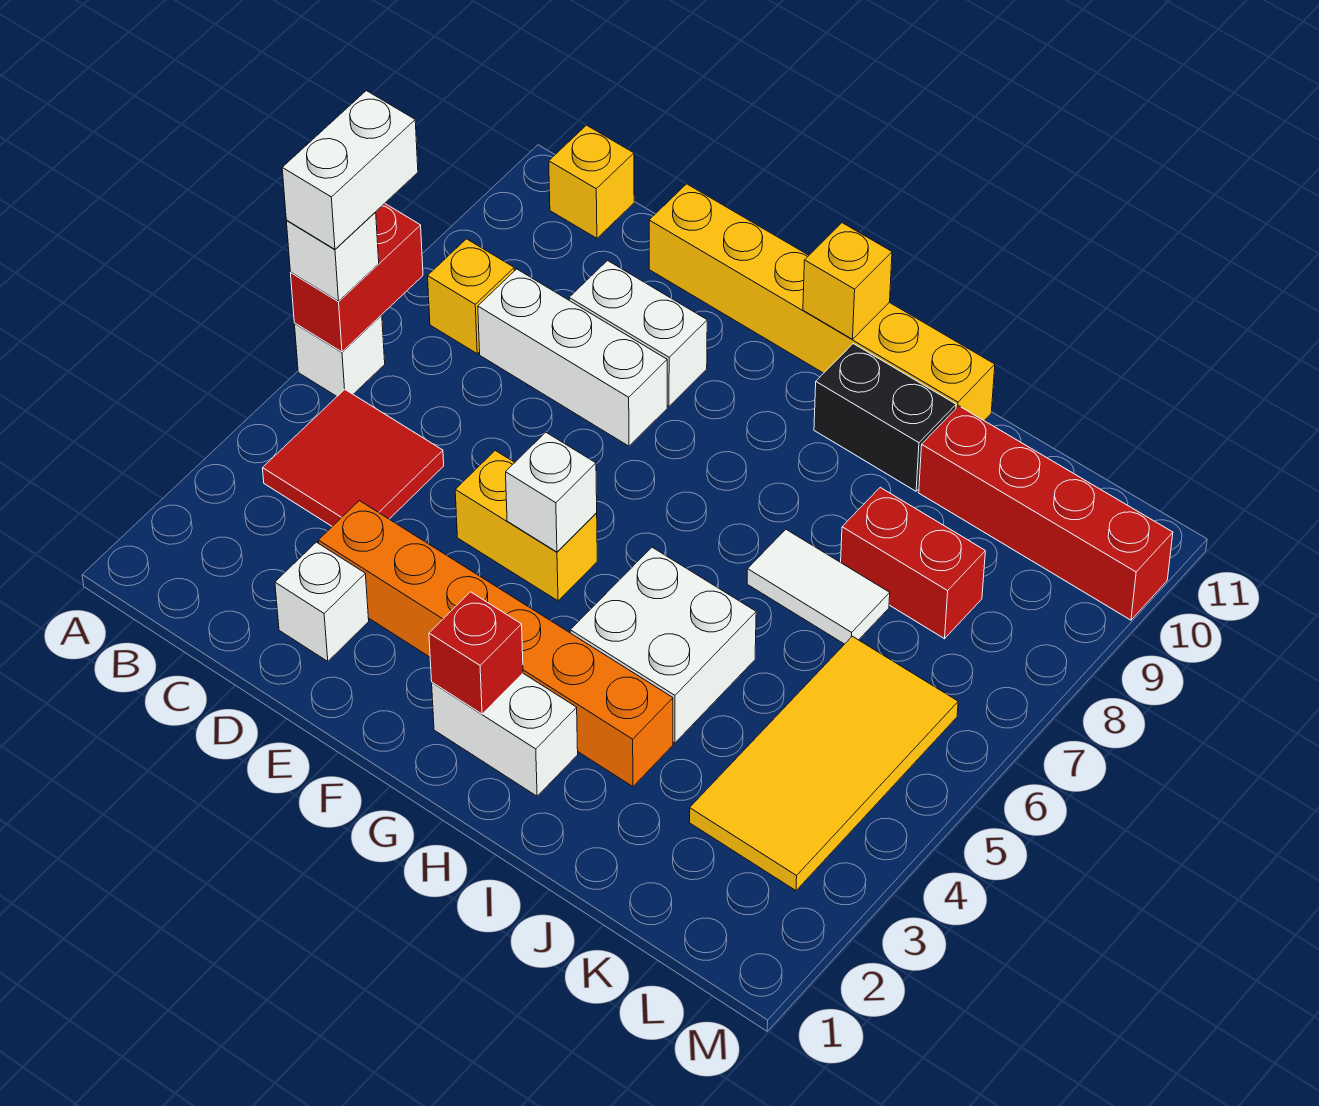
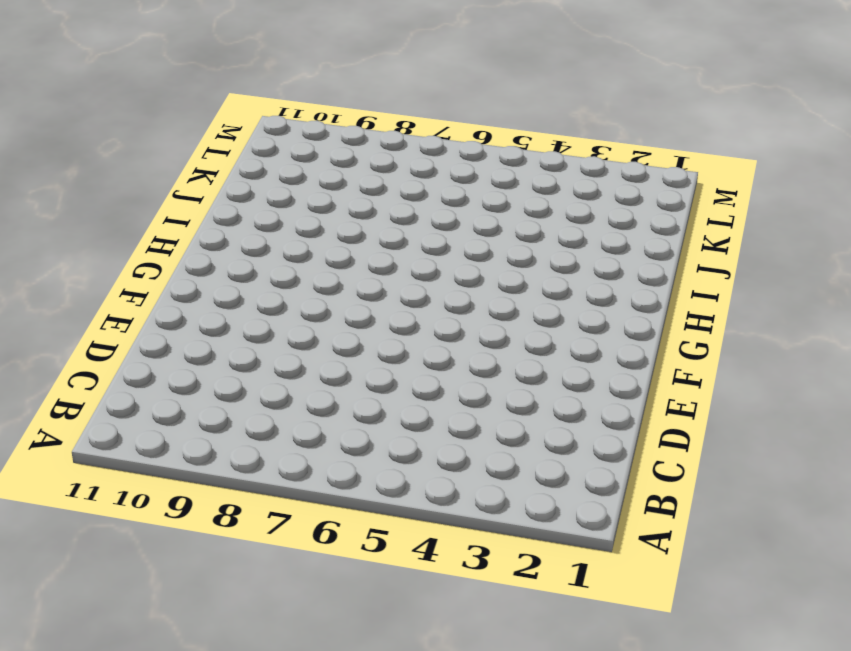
none -> white 1x1 brick [295,315,385,396]
none -> red 2x2 tile [263,390,444,526]
none -> yellow 1x1 brick [428,239,514,353]

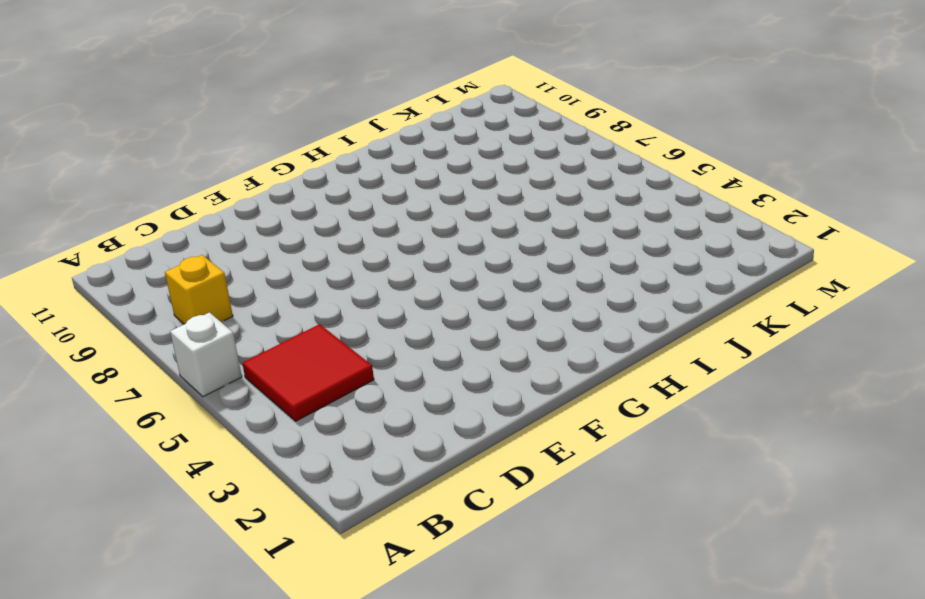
none -> yellow 1x1 brick [549,125,634,238]
none -> white 1x3 brick [478,269,667,446]
none -> white 1x1 brick [275,542,369,661]

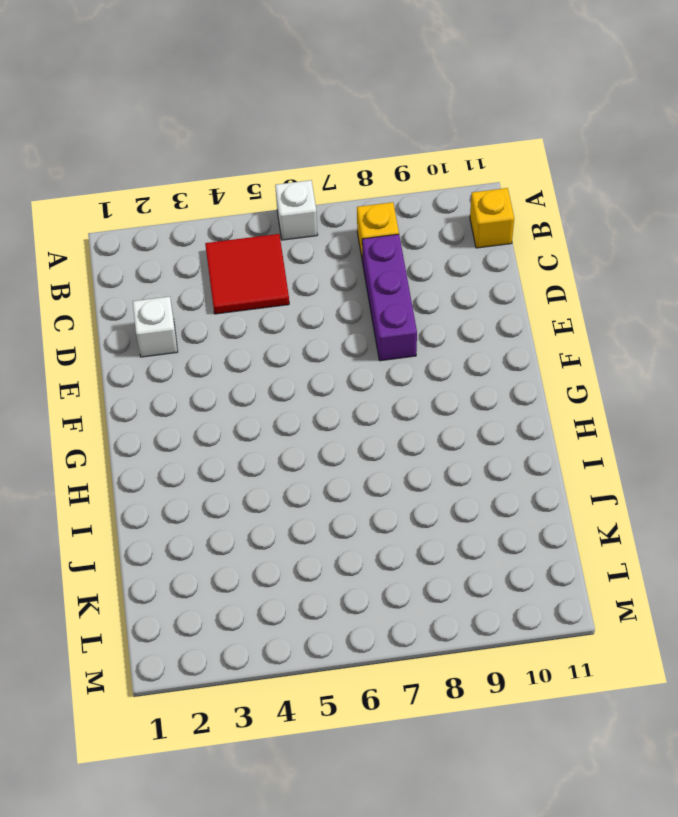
purple 1x3 brick [362,234,417,361] -> white 1x3 brick [478,269,667,446]
none -> orange 1x6 brick [318,501,673,786]
none -> white 1x2 brick [569,261,707,406]
none -> yellow 1x6 brick [649,184,995,420]

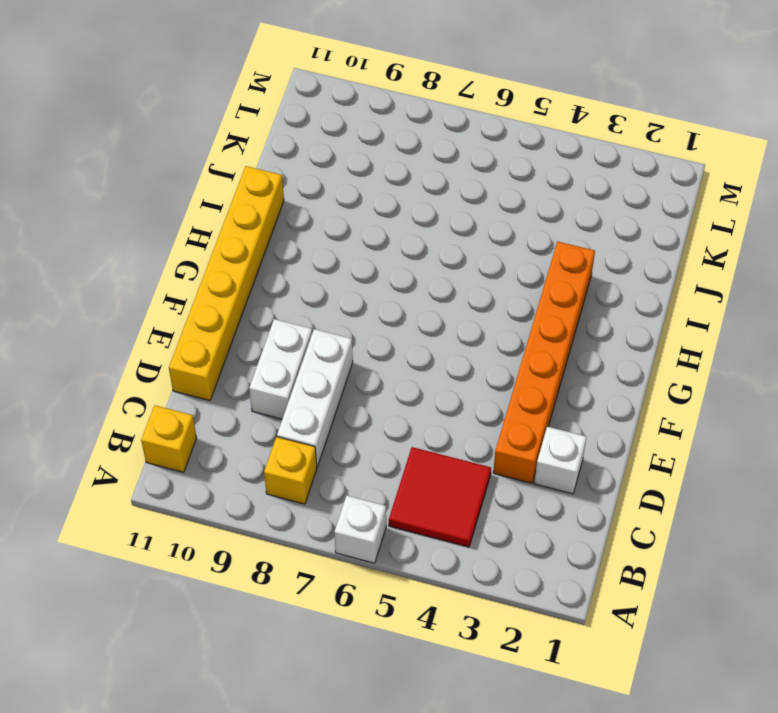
none -> yellow 1x2 brick [455,451,597,601]
none -> white 1x2 brick [432,673,578,796]
none -> white 2x2 brick [570,547,756,743]

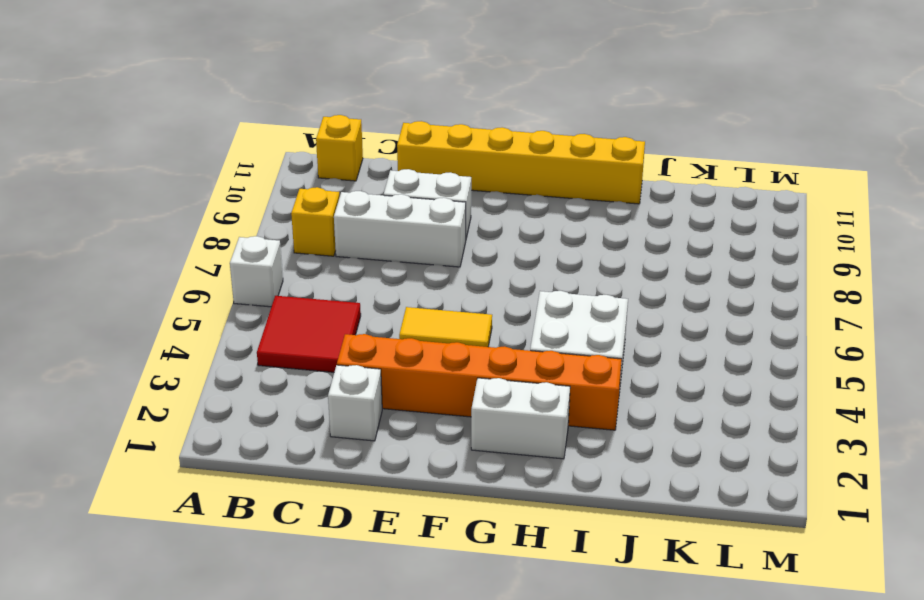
yellow 1x2 tile [399,307,492,347] -> yellow 1x2 brick [455,451,597,601]
none -> black 1x2 brick [814,344,956,491]
none -> white 1x2 tile [747,530,890,644]
none -> red 1x2 brick [841,487,985,639]

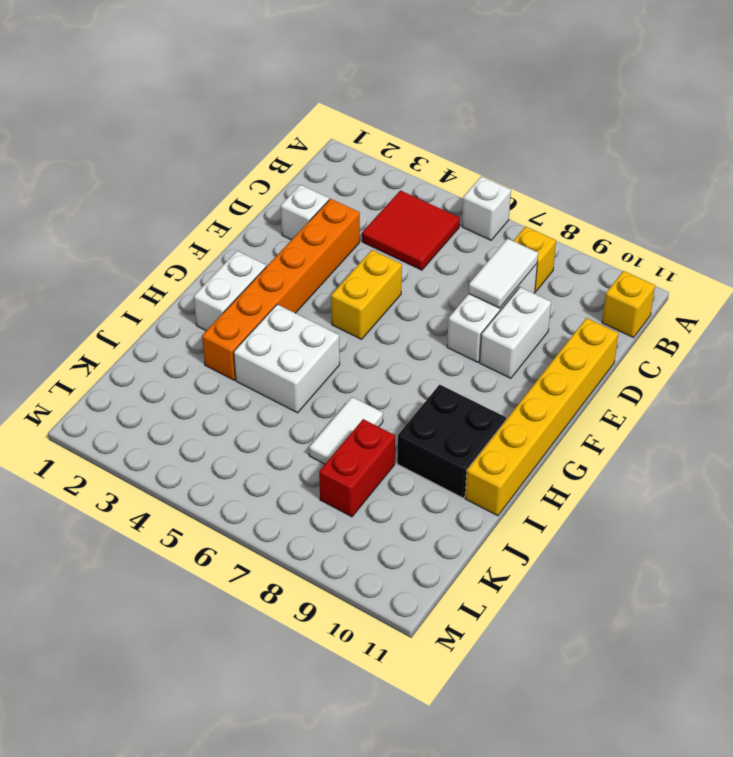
white 1x2 tile [469,239,538,308] -> none
black 2x2 brick [397,385,506,498] -> black 1x2 brick [814,344,956,491]
none -> red 1x4 brick [919,406,1173,620]
none -> yellow 2x4 tile [689,636,958,890]
none -> red 1x2 brick [291,203,423,352]

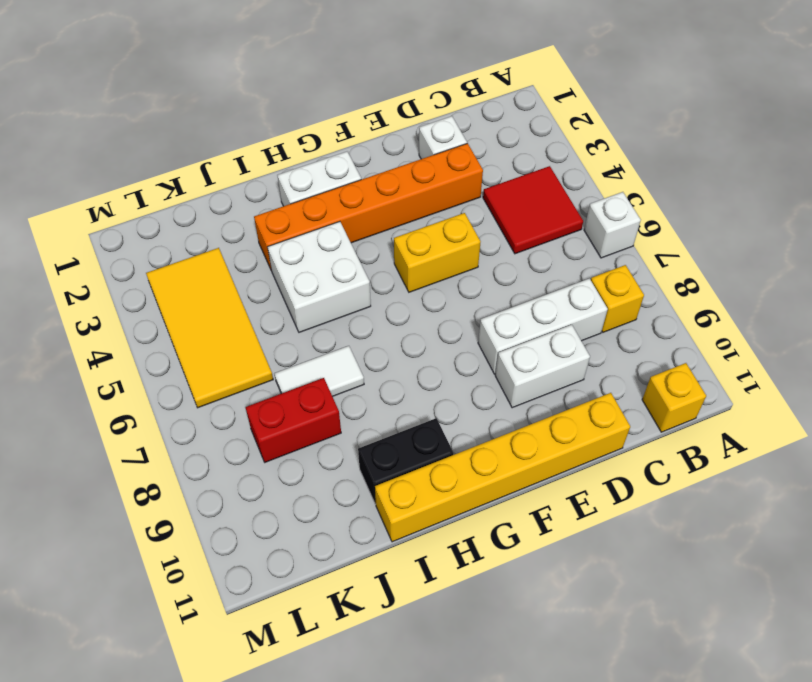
none -> red 1x4 brick [919,406,1173,620]
none -> red 1x2 brick [291,203,423,352]
none -> white 1x1 brick [506,432,597,552]

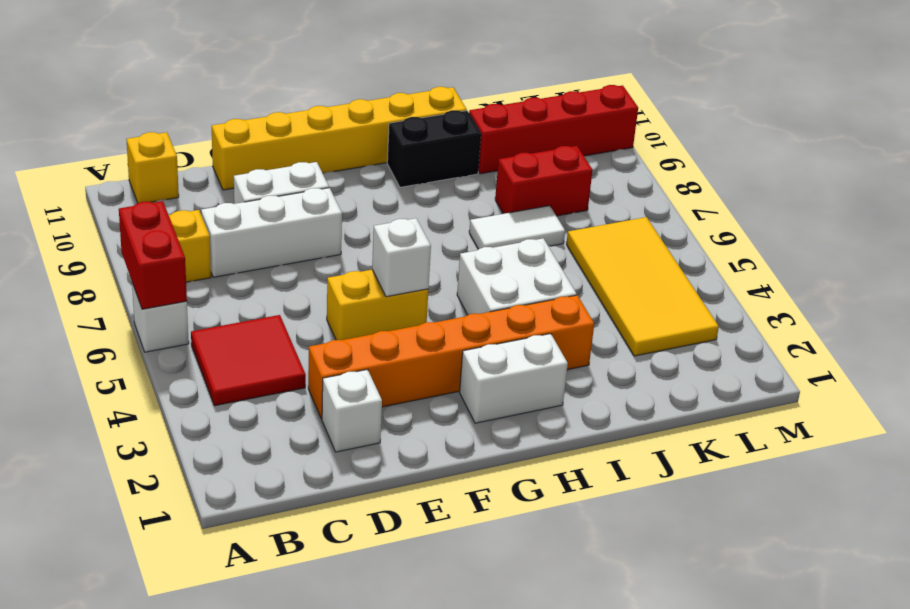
none -> red 1x1 brick [429,592,523,714]
none -> yellow 1x1 brick [803,223,892,339]
none -> white 1x1 brick [286,212,379,301]

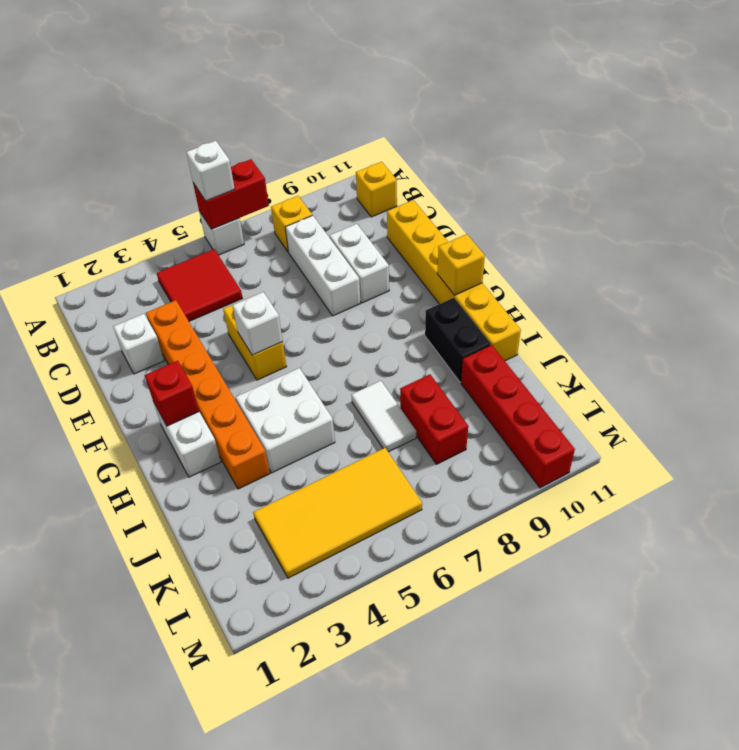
none -> white 1x2 brick [282,91,418,249]

